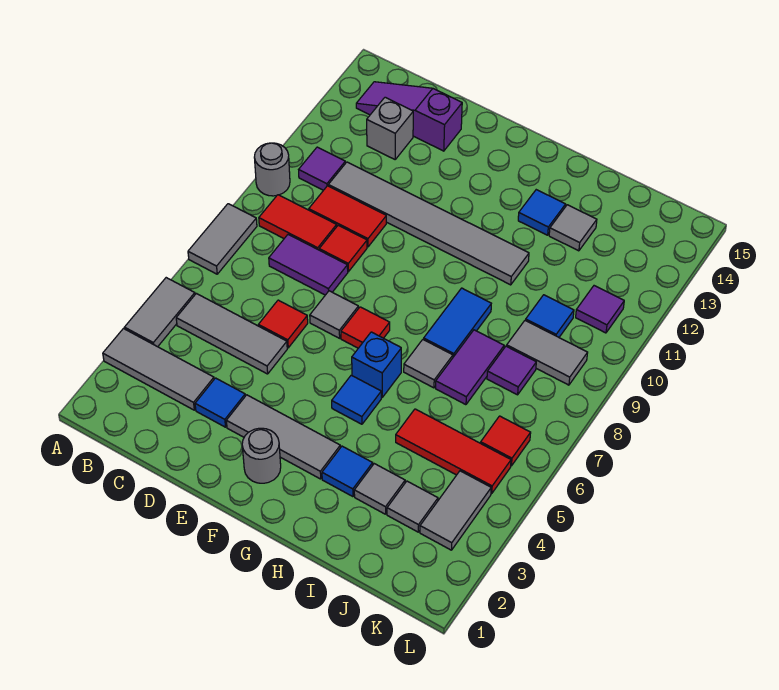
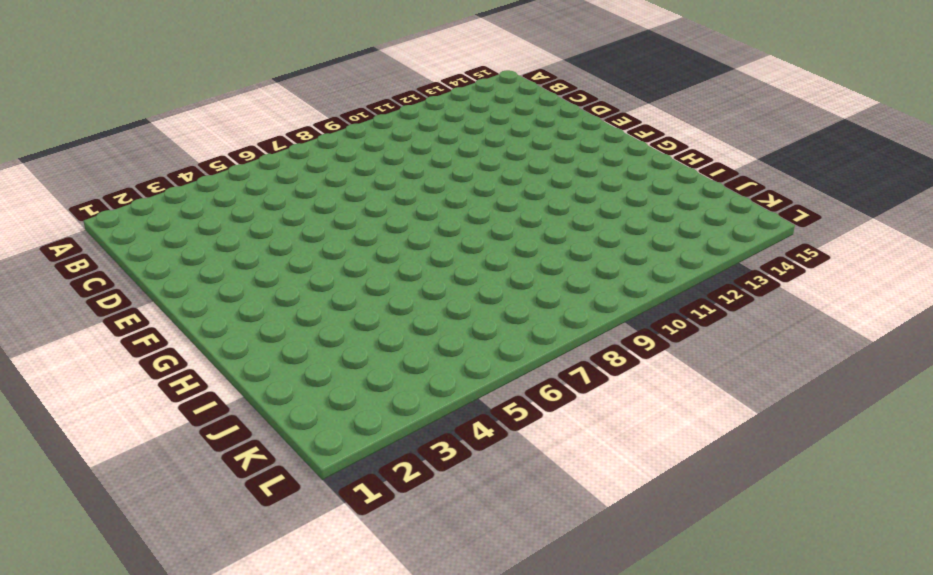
none -> grey 1x3 tile [103,329,214,410]
none -> grey 1x2 tile [125,278,195,347]
none -> grey 1x2 tile [188,204,257,274]
none -> grey 1x1 round brick [254,143,290,196]

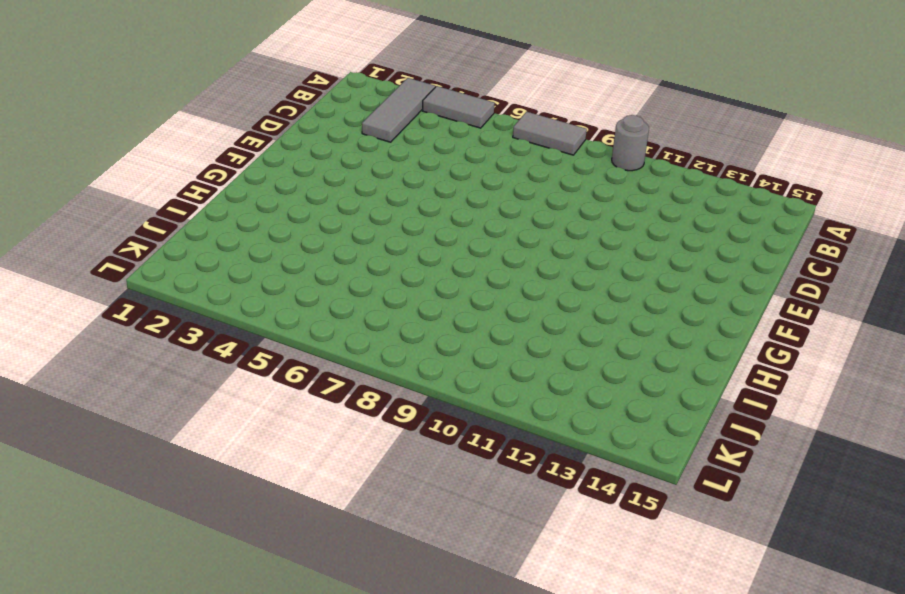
none -> grey 1x3 tile [176,293,287,374]
none -> red 1x2 tile [259,195,337,250]
none -> purple 1x1 tile [299,147,345,190]
none -> purple 1x3 slope [356,82,462,151]

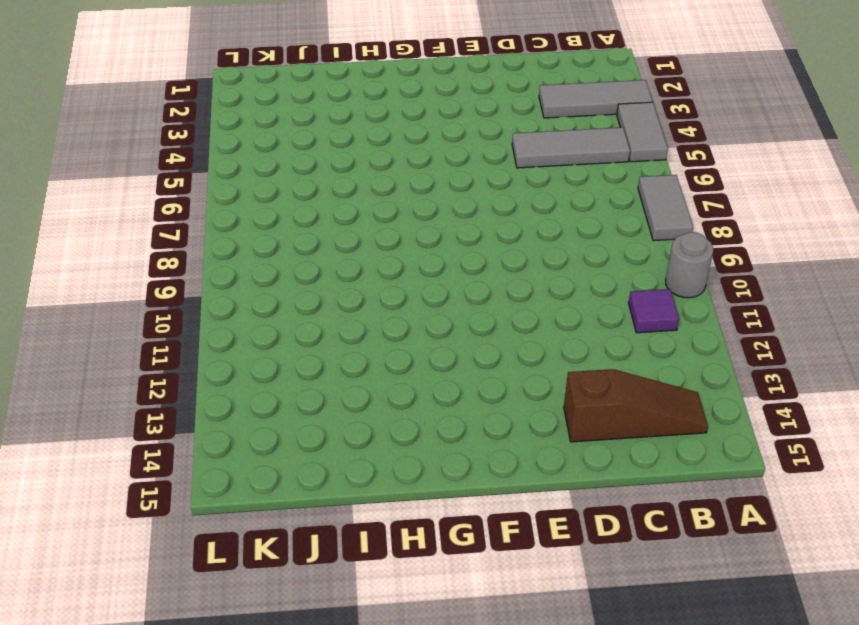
brown 1x3 slope [564,369,708,442] -> purple 1x3 slope [356,82,462,151]
none -> red 1x2 tile [259,195,337,250]
none -> purple 1x2 tile [269,235,348,295]
none -> red 1x2 tile [309,186,386,247]
none -> grey 1x6 tile [328,162,529,285]

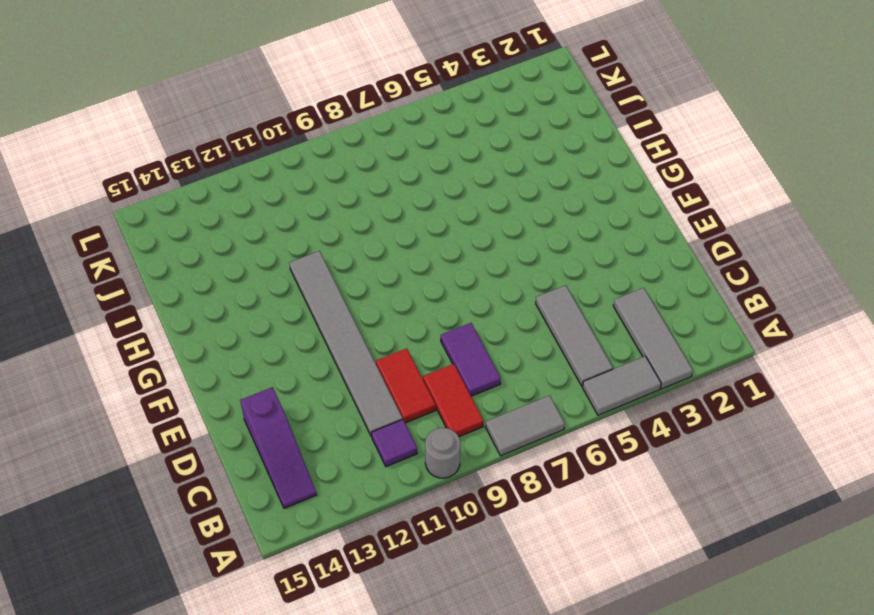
none -> grey 1x1 brick [367,97,413,159]
none -> blue 1x1 tile [195,378,245,427]
none -> red 1x1 tile [258,300,308,348]
none -> red 1x1 tile [319,225,367,272]

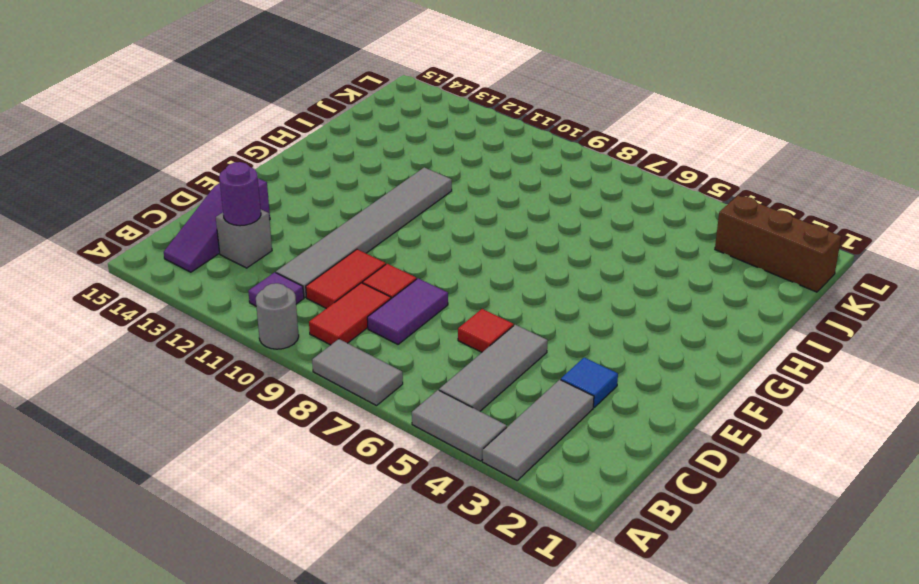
purple 1x1 round brick [219,162,261,226] -> none
brown 1x3 brick [715,195,841,292] -> grey 1x2 tile [420,471,491,550]
none -> grey 1x3 tile [226,395,340,479]
none -> grey 1x1 tile [310,291,359,338]
none -> grey 1x1 round brick [242,428,281,483]
none -> red 1x1 tile [341,307,390,348]

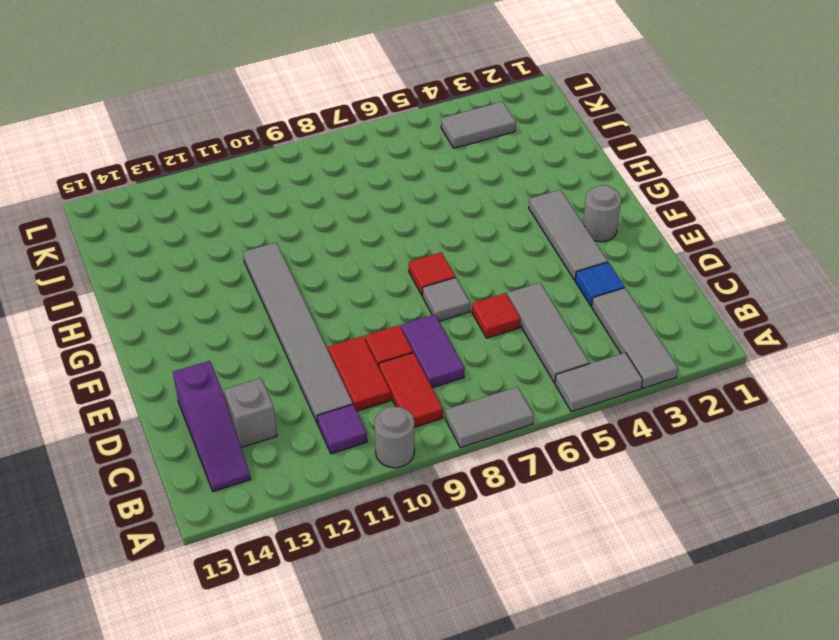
none -> blue 1x1 tile [332,375,381,424]
none -> blue 1x1 brick [352,332,401,397]
none -> blue 1x1 tile [322,446,373,497]
none -> grey 1x1 tile [404,340,453,388]

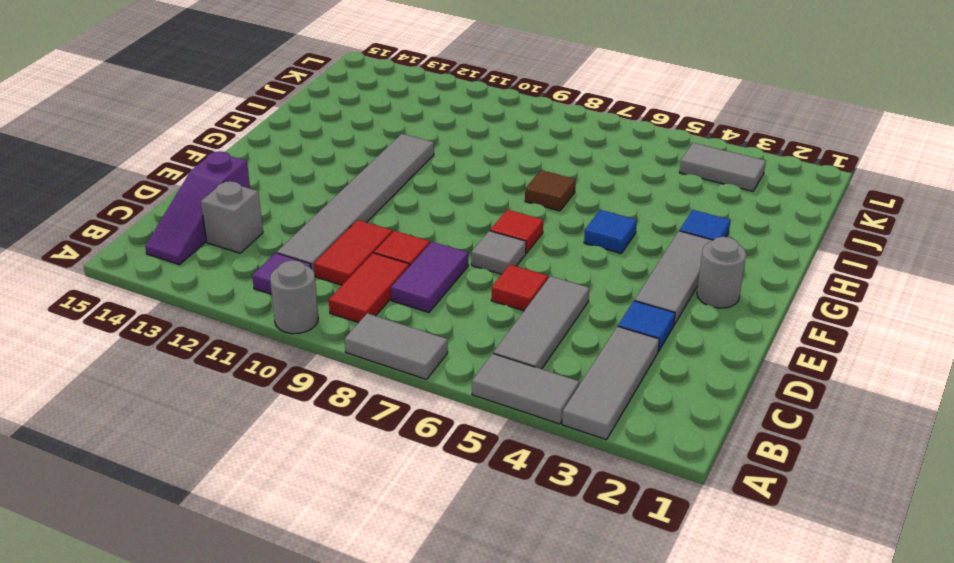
brown 1x1 tile [525,170,576,211] -> grey 1x1 tile [404,340,453,388]
none -> blue 1x1 brick [352,332,401,397]
none -> blue 1x2 tile [424,288,491,357]
none -> blue 1x1 tile [518,190,566,235]
none -> grey 1x1 tile [354,464,405,514]

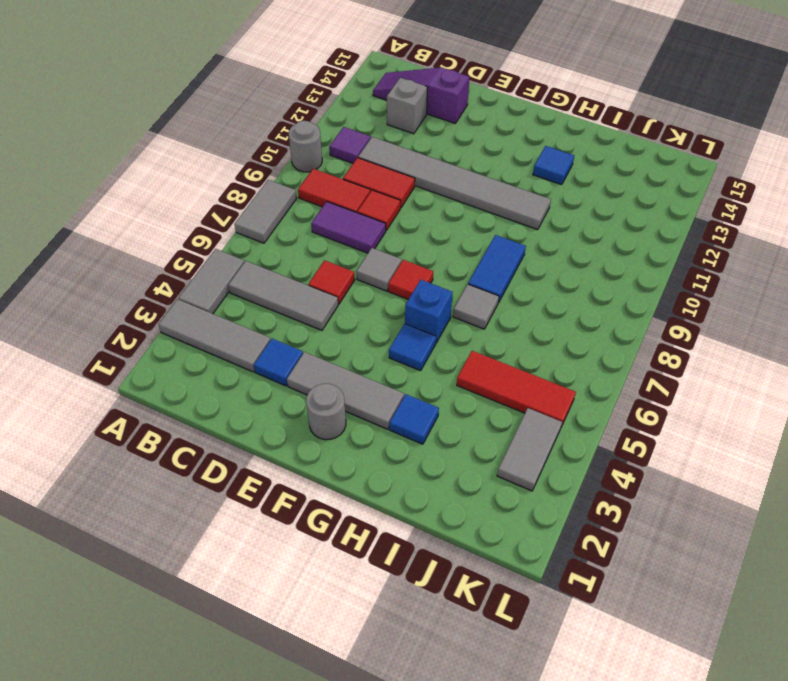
none -> grey 1x1 tile [354,464,405,514]
none -> purple 1x2 tile [436,330,504,405]
none -> grey 1x1 tile [549,205,597,251]
none -> grey 1x1 tile [387,481,438,532]

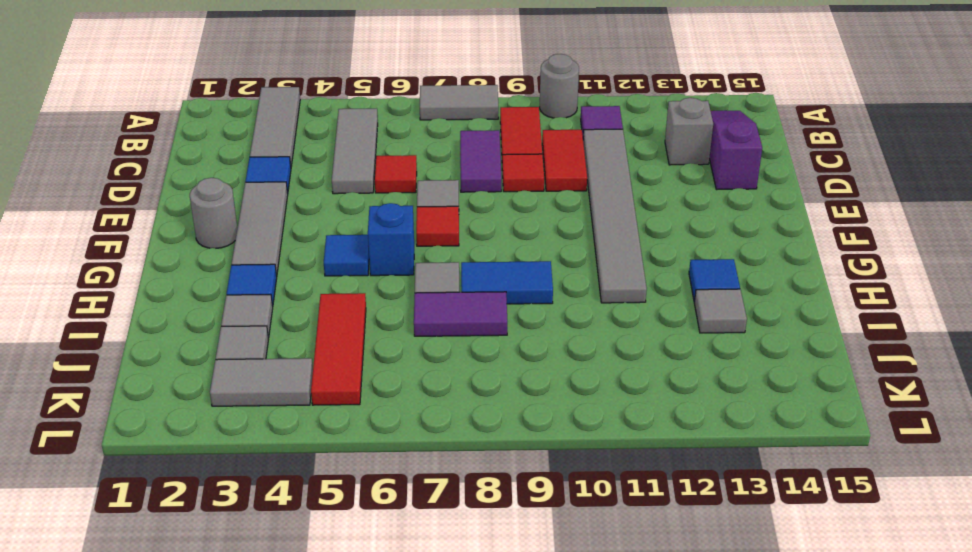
none -> grey 1x2 tile [125,278,195,347]
none -> purple 1x1 tile [487,346,536,395]
none -> grey 1x2 tile [507,320,588,385]
none -> blue 1x1 tile [526,295,574,337]

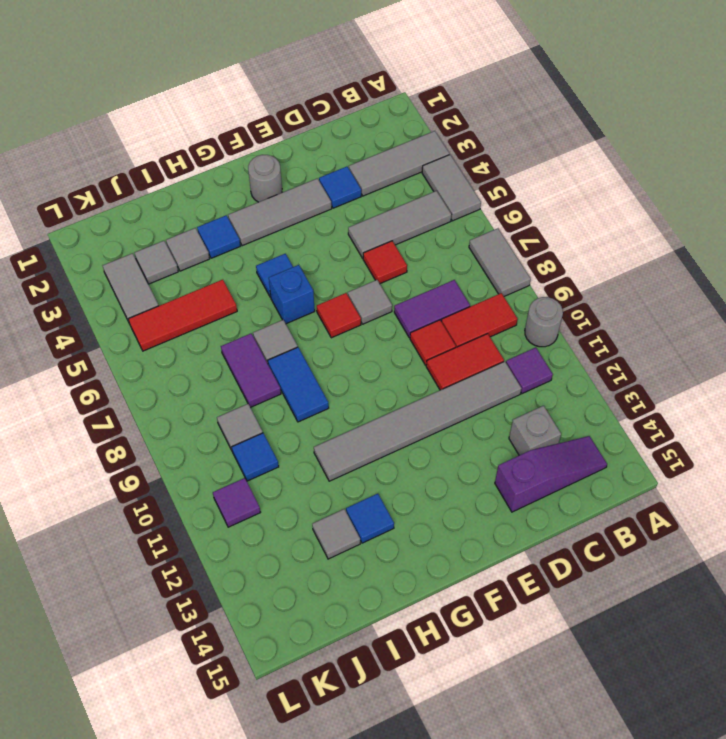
grey 1x1 tile [217,404,263,450] -> grey 1x2 tile [507,320,588,385]
none -> purple 1x1 tile [487,346,536,395]
none -> red 1x1 tile [481,416,531,466]

